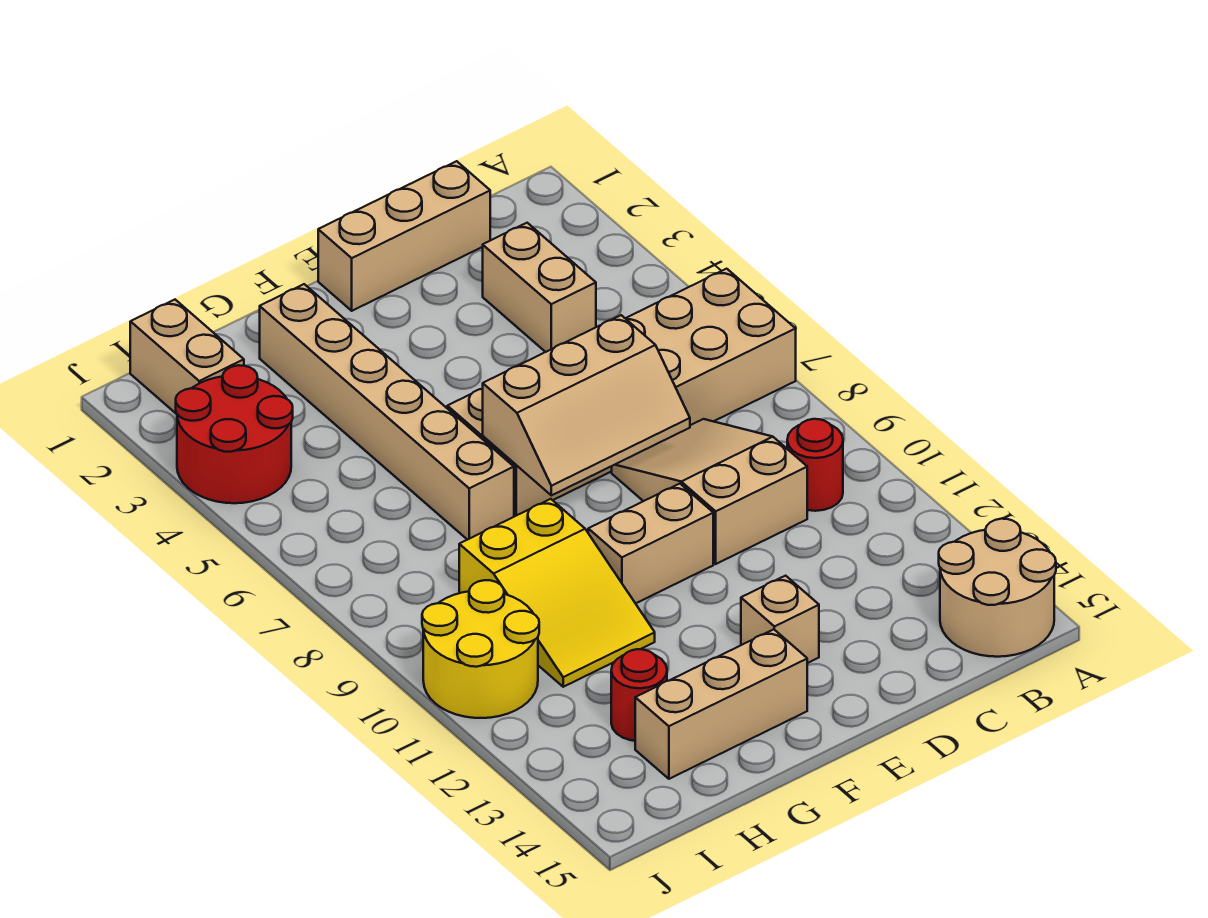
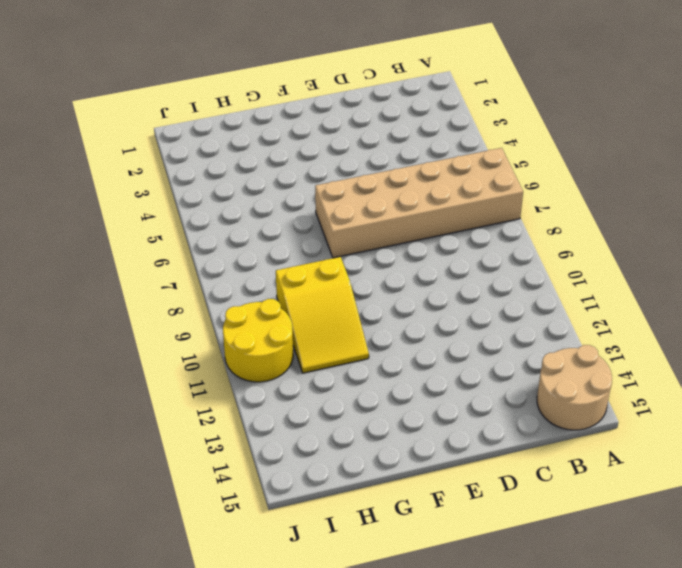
none -> red 1x1 round brick [787,419,843,511]
none -> tan 1x3 brick [318,161,490,311]
none -> tan 1x2 brick [483,223,596,352]

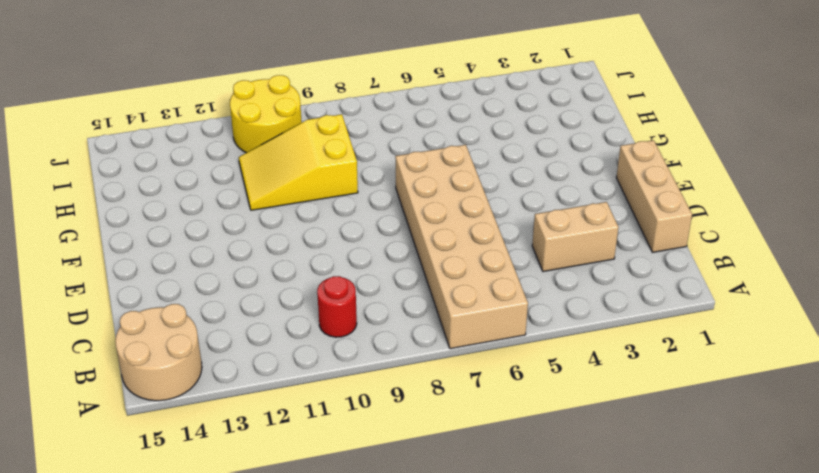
none -> tan 2x3 slope [612,419,807,564]
none -> tan 1x2 brick [588,484,713,603]
none -> tan 1x1 brick [741,576,819,663]

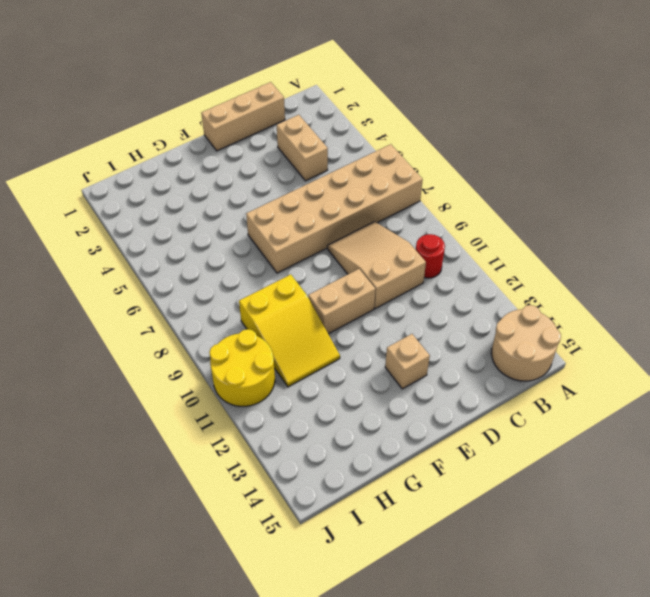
none -> tan 1x3 brick [635,629,807,779]
none -> tan 1x6 brick [260,284,514,540]
none -> red 1x1 round brick [611,649,667,741]

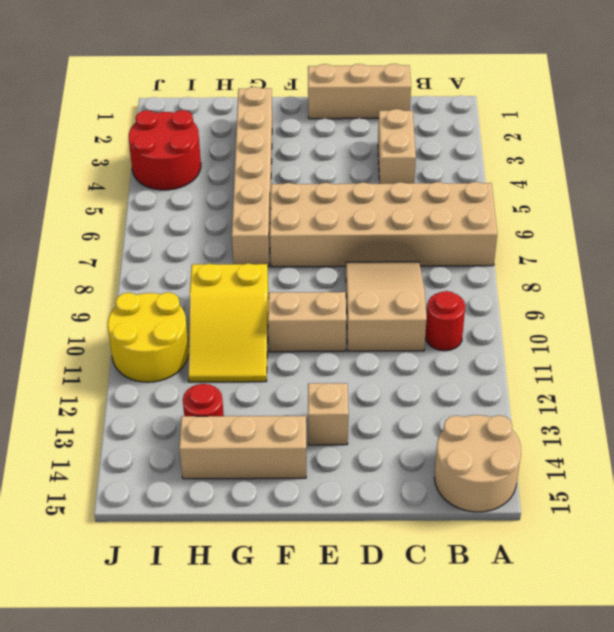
none -> tan 1x2 brick [130,300,244,414]
none -> tan 2x3 slope [482,315,690,495]

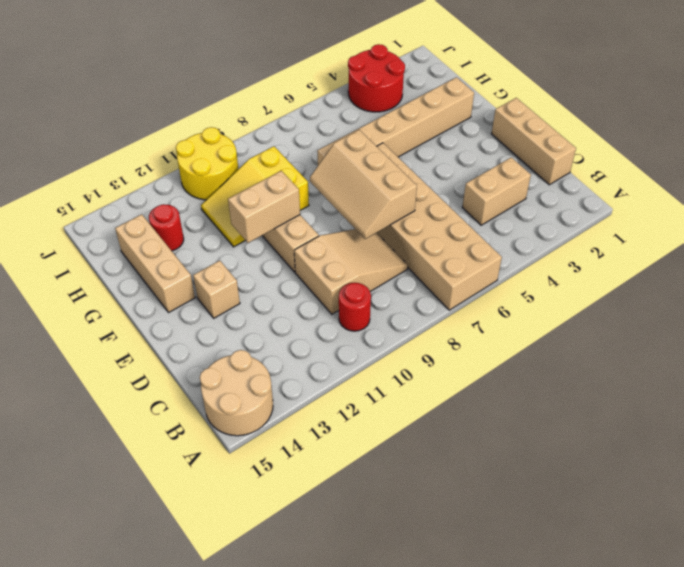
tan 1x2 brick [228,171,300,243] -> tan 1x2 brick moved to [130,300,244,414]

